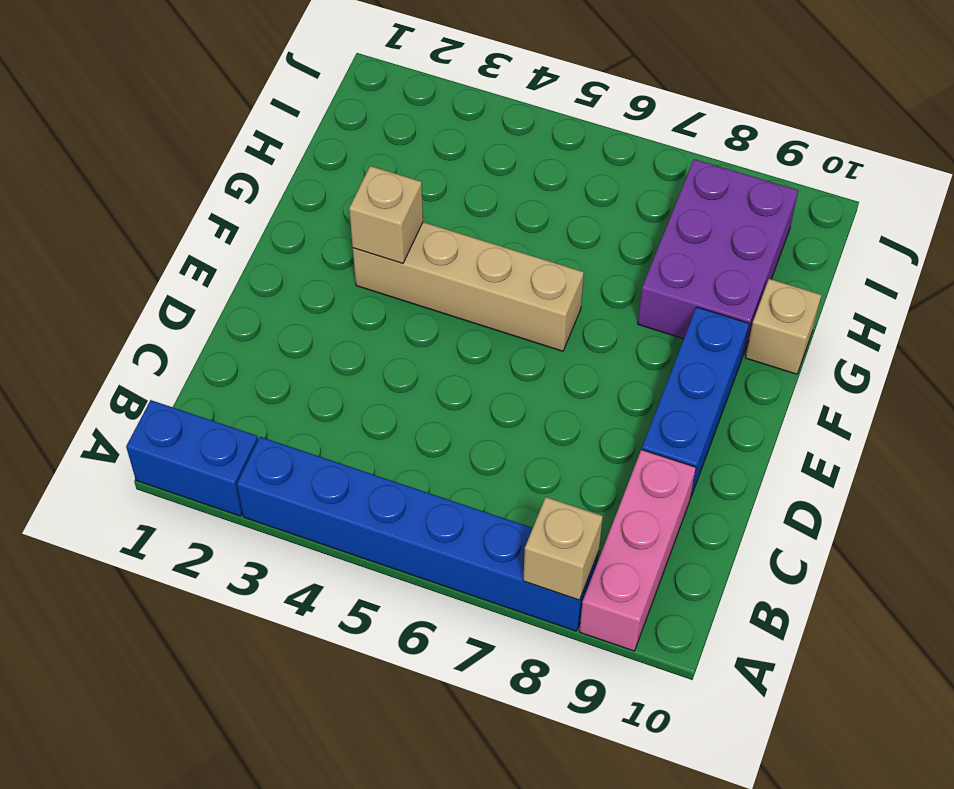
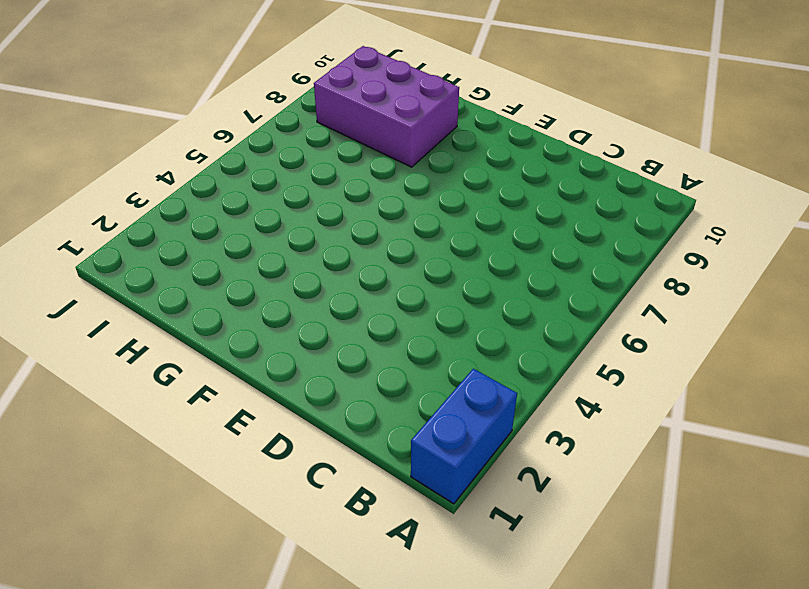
none -> blue 1x6 brick [237,437,599,631]
none -> pink 1x3 brick [579,449,696,651]

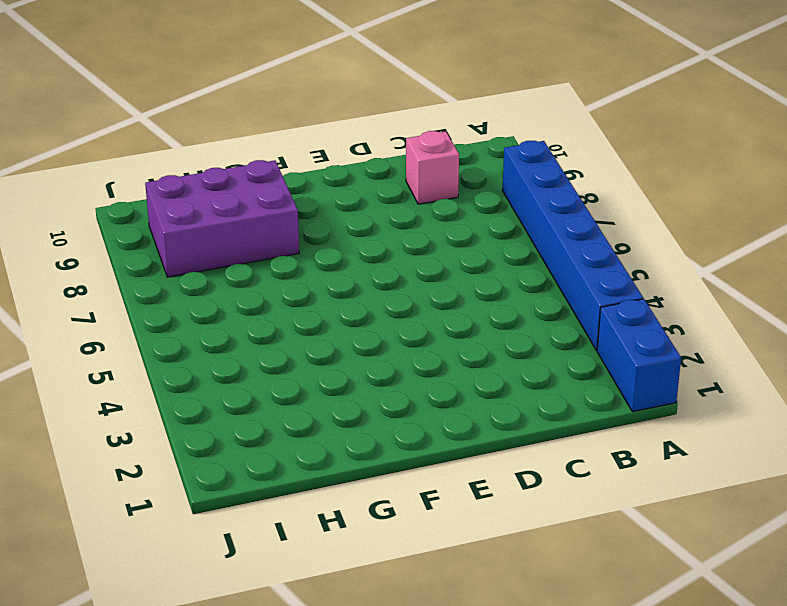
pink 1x1 brick [406,131,459,204] -> pink 1x3 brick [579,449,696,651]
none -> blue 1x3 brick [642,307,749,497]
none -> tan 1x4 brick [353,222,584,351]

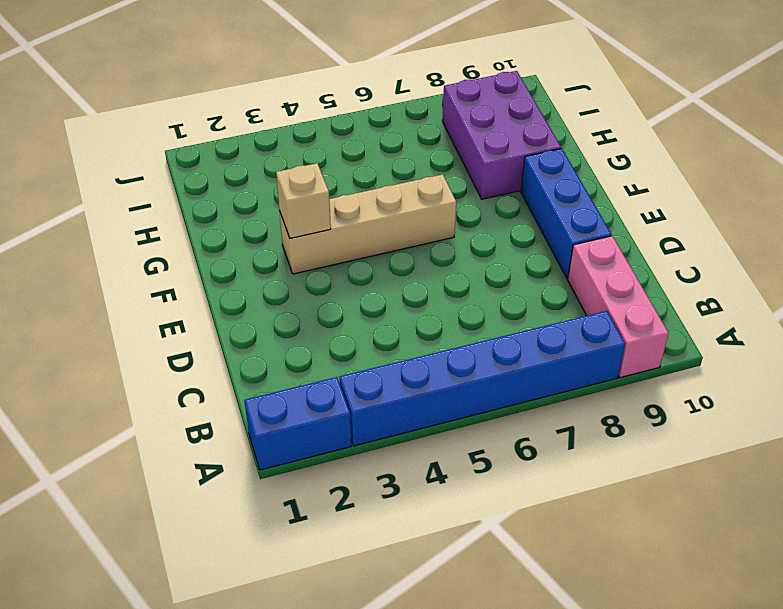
none -> tan 1x1 brick [745,279,821,374]
none -> tan 1x1 brick [523,497,603,600]

